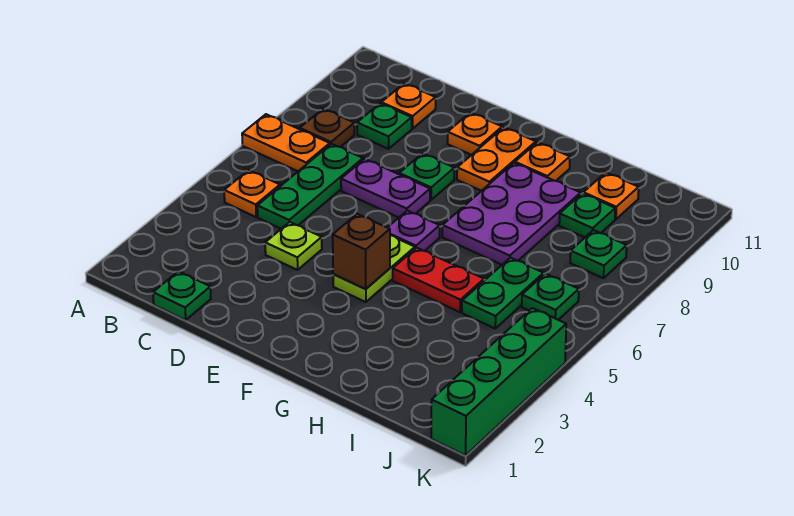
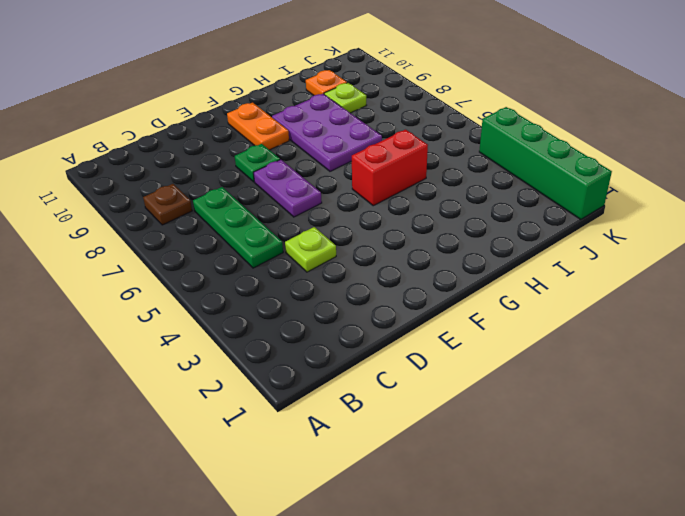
purple 1x2 plate [254,160,322,217] -> purple 1x2 plate turned to [341,159,430,217]
red 1x2 brick [352,130,428,206] -> red 1x2 plate [393,248,484,312]
lime 1x1 plate [324,83,367,113] -> green 1x1 plate [559,193,615,237]
none -> orange 1x2 plate [242,114,330,171]
none -> orange 1x1 plate [224,170,280,217]
none -> green 1x1 plate [153,271,211,320]

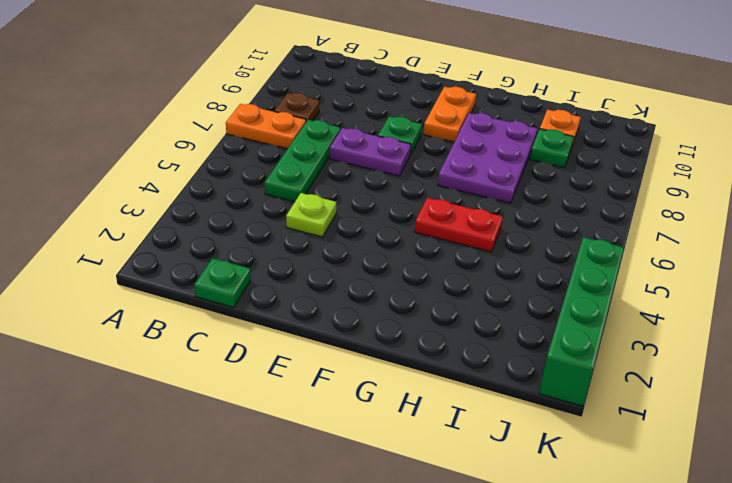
none -> orange 1x1 plate [224,170,280,217]
none -> green 1x1 plate [357,103,412,149]
none -> orange 1x1 plate [381,83,436,128]

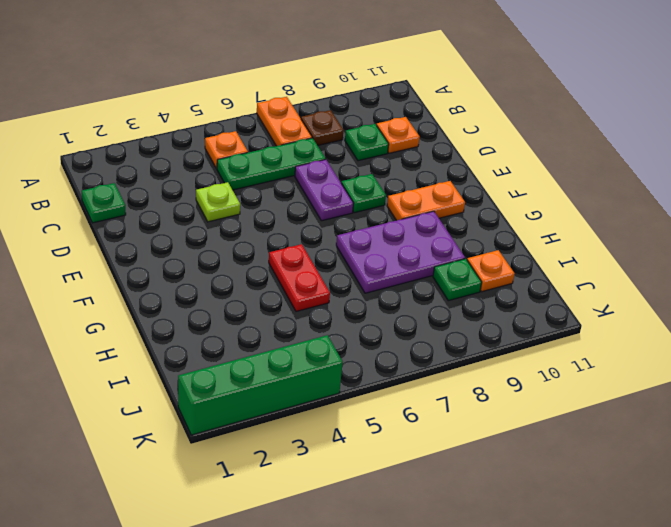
none -> orange 1x1 plate [448,113,502,155]
none -> lime 1x2 plate [333,235,415,302]
none -> purple 1x1 plate [387,211,440,251]

